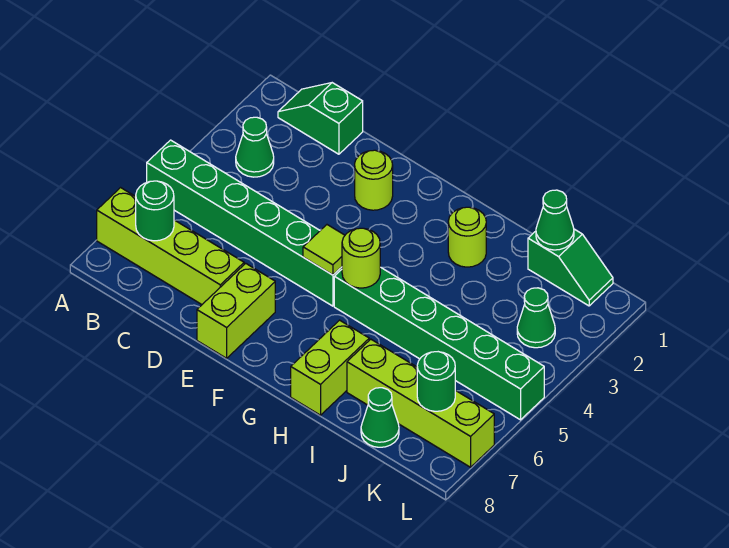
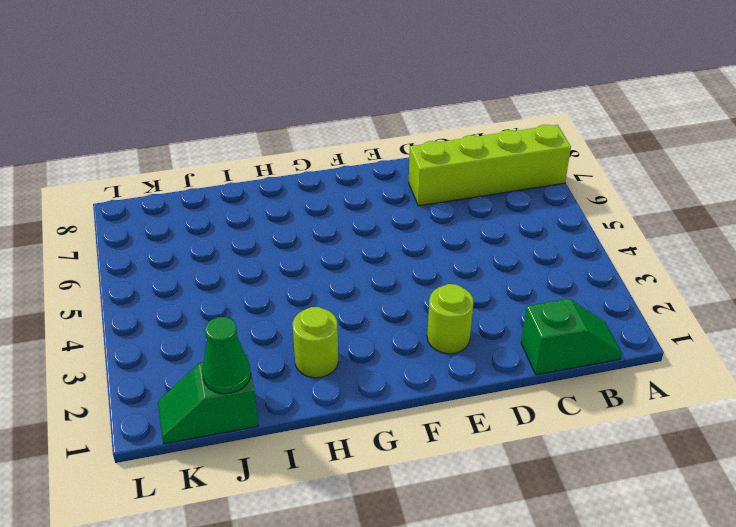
none -> green 1x6 brick [147,140,342,306]
none -> green 1x1 cone [236,117,274,177]
none -> lime 1x2 brick [197,263,275,358]

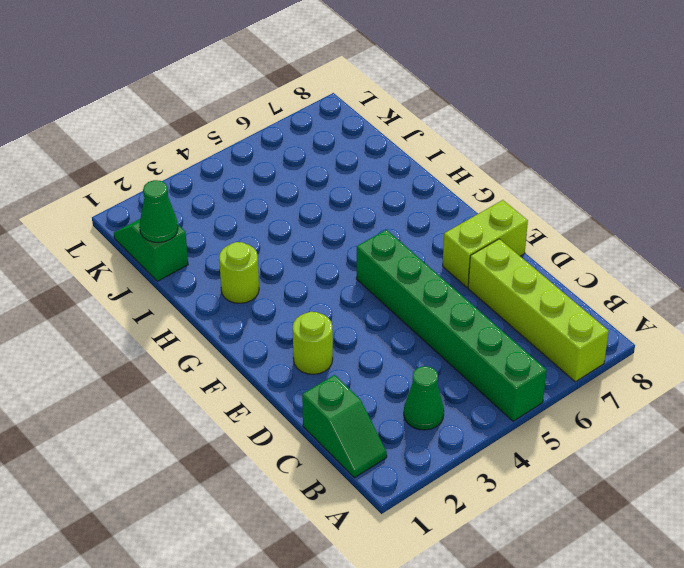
none -> green 1x6 brick [334,267,544,420]
none -> lime 1x2 brick [291,320,369,415]
none -> lime 1x4 brick [347,339,494,467]

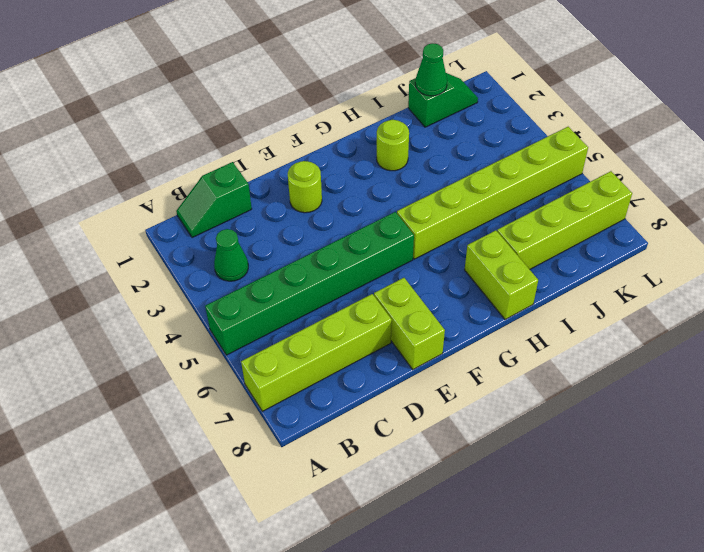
lime 1x6 brick [397,127,588,259] -> green 1x6 brick [334,267,544,420]
none -> green 1x1 cone [361,388,399,447]
none -> green 1x1 cone [517,288,555,348]
none -> green 1x1 round brick [136,181,174,241]

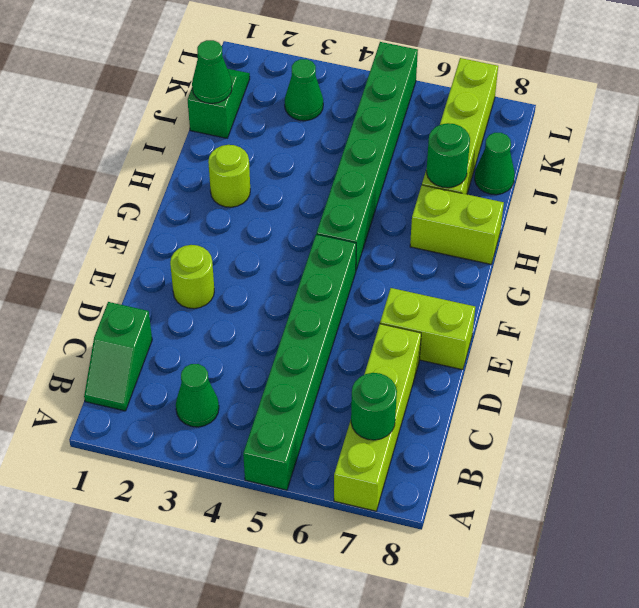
green 1x1 round brick [426,123,470,188] -> green 1x1 round brick moved to [417,352,455,411]
none -> lime 1x1 tile [303,225,345,275]
none -> lime 1x1 round brick [342,228,380,288]

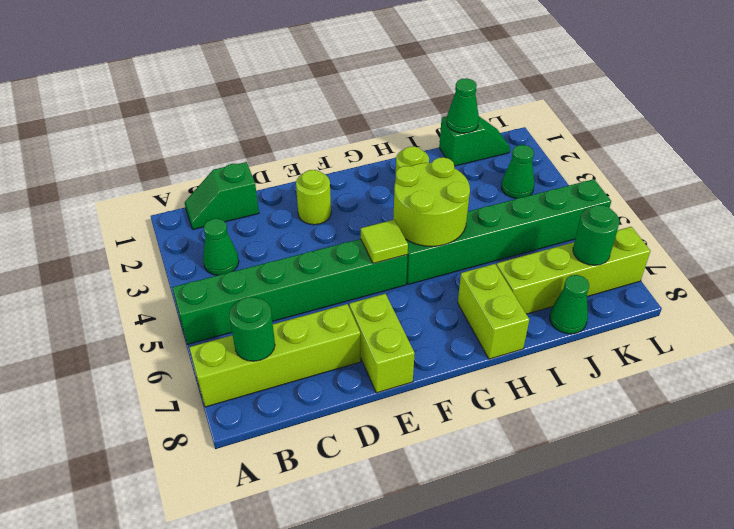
lime 2x2 round brick [393,157,470,246] -> lime 1x1 round brick [342,228,380,288]

